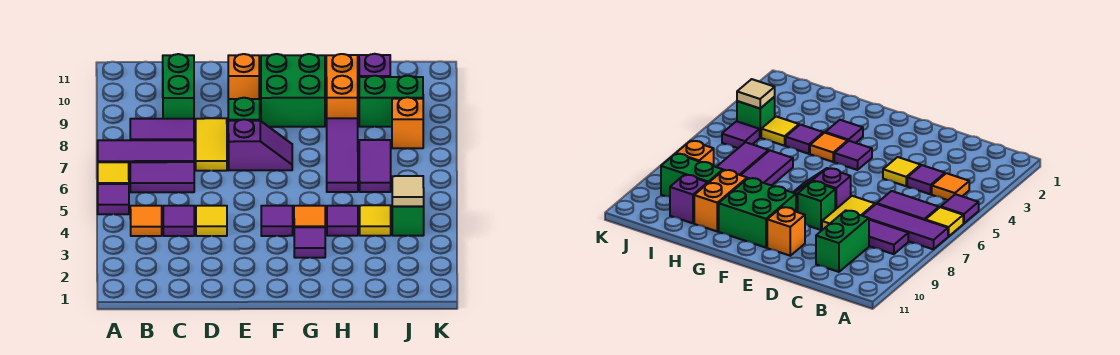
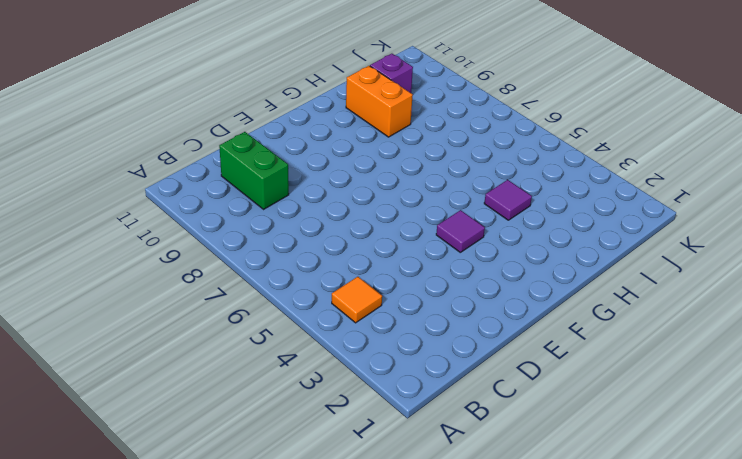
none -> purple 1x1 tile [98,184,129,214]
none -> yellow 1x1 tile [98,162,129,184]
none -> purple 1x3 tile [98,140,194,171]

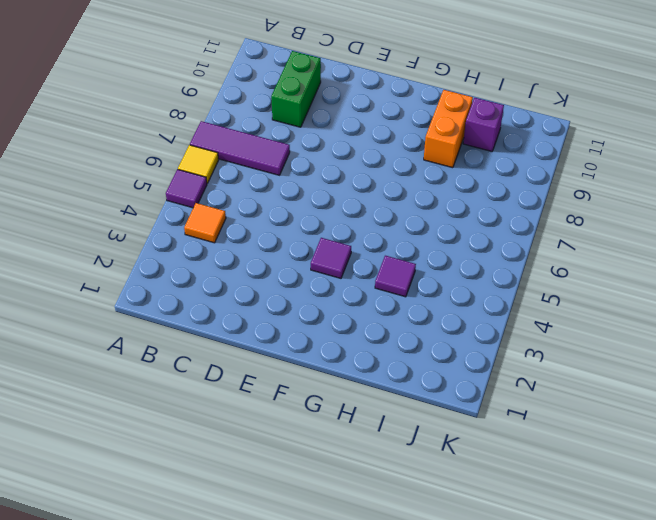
none -> purple 1x2 tile [130,162,194,192]
none -> purple 1x2 tile [130,119,194,140]
none -> purple 1x1 tile [163,206,194,236]

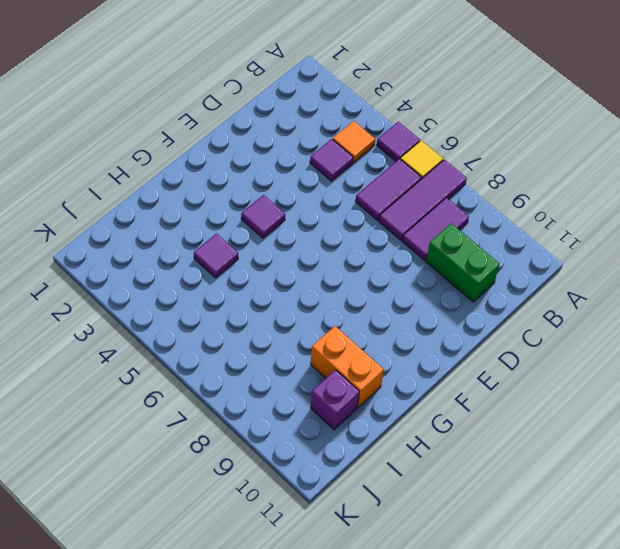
none -> yellow 1x1 tile [196,206,227,236]
none -> yellow 1x2 tile [196,118,227,171]
none -> purple 1x2 slope [228,119,292,170]

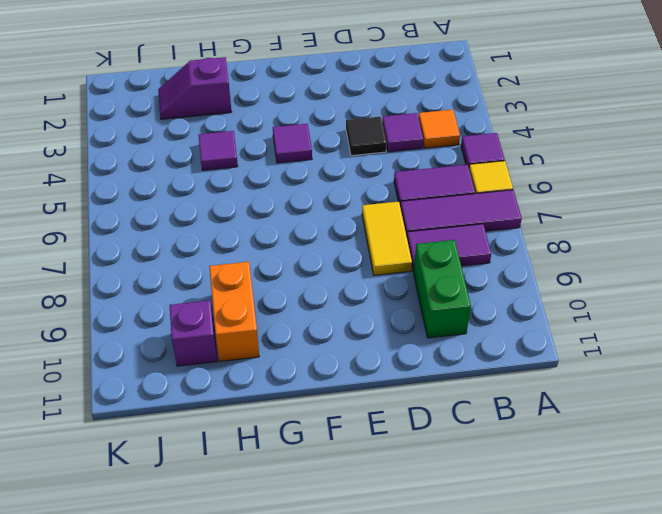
black 1x1 tile [346,117,386,156] -> yellow 1x1 tile [196,206,227,236]
purple 1x2 slope [158,57,231,119] -> purple 1x2 slope moved to [228,119,292,170]
none -> green 1x1 brick [228,98,260,121]
none -> orange 1x1 brick [228,54,259,99]
none -> green 2x2 brick [261,54,325,127]

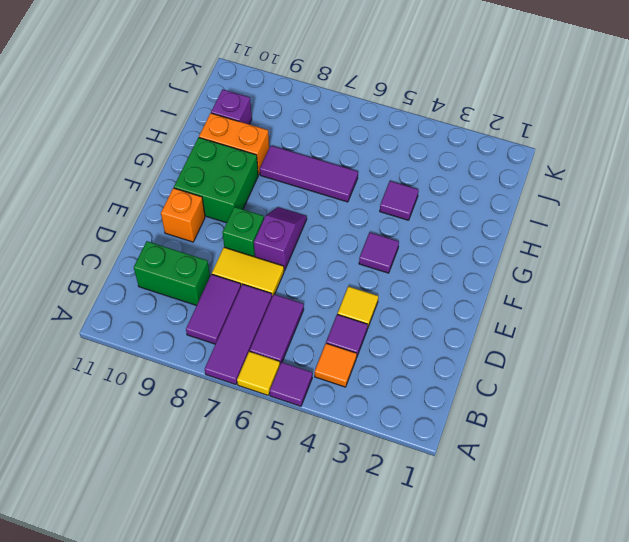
none -> purple 1x1 tile [294,227,325,258]
none -> orange 1x1 tile [294,206,325,227]
none -> yellow 1x1 tile [360,205,391,236]

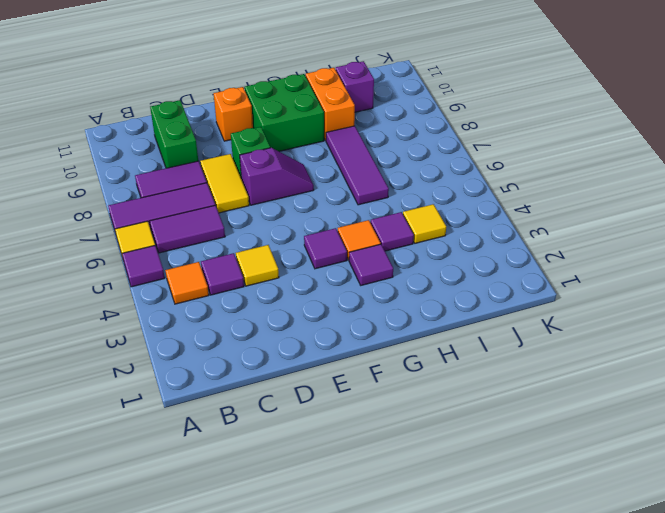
none -> purple 1x2 tile [359,140,391,192]
none -> green 1x2 brick [359,76,423,127]
none -> green 1x1 brick [392,206,424,236]

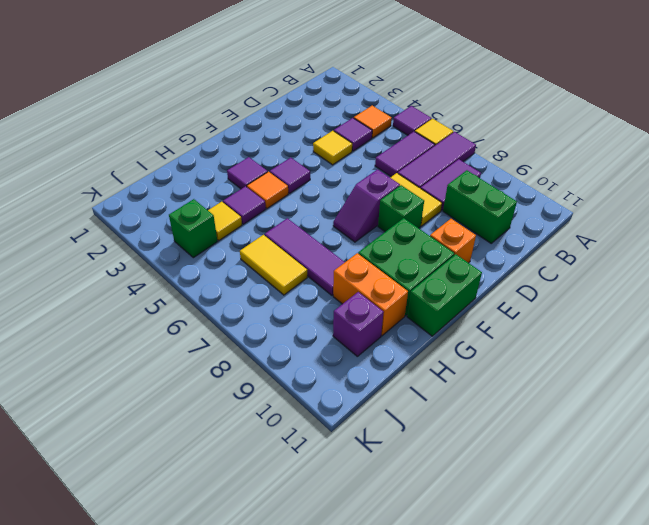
green 1x2 brick [407,254,482,336] -> green 1x2 brick moved to [359,76,423,127]
yellow 1x2 tile [240,235,307,295] -> purple 1x2 tile [359,140,391,192]
none -> purple 1x1 tile [722,121,760,148]
none -> orange 1x1 brick [392,97,423,148]
none -> tan 1x1 tile [392,176,424,206]

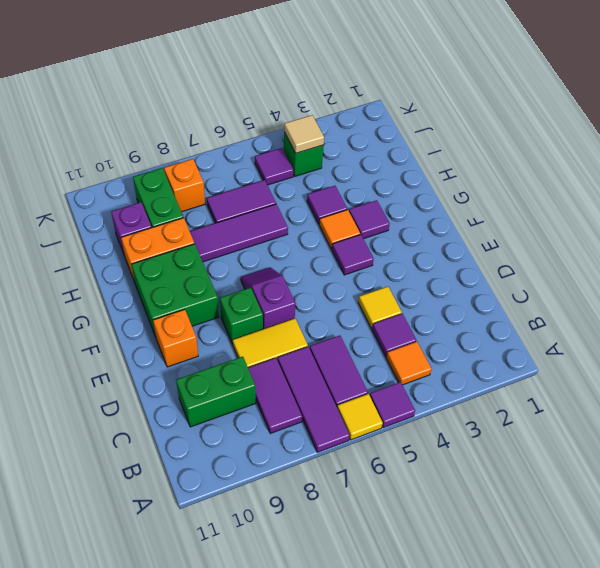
none -> yellow 1x1 tile [360,205,391,236]

